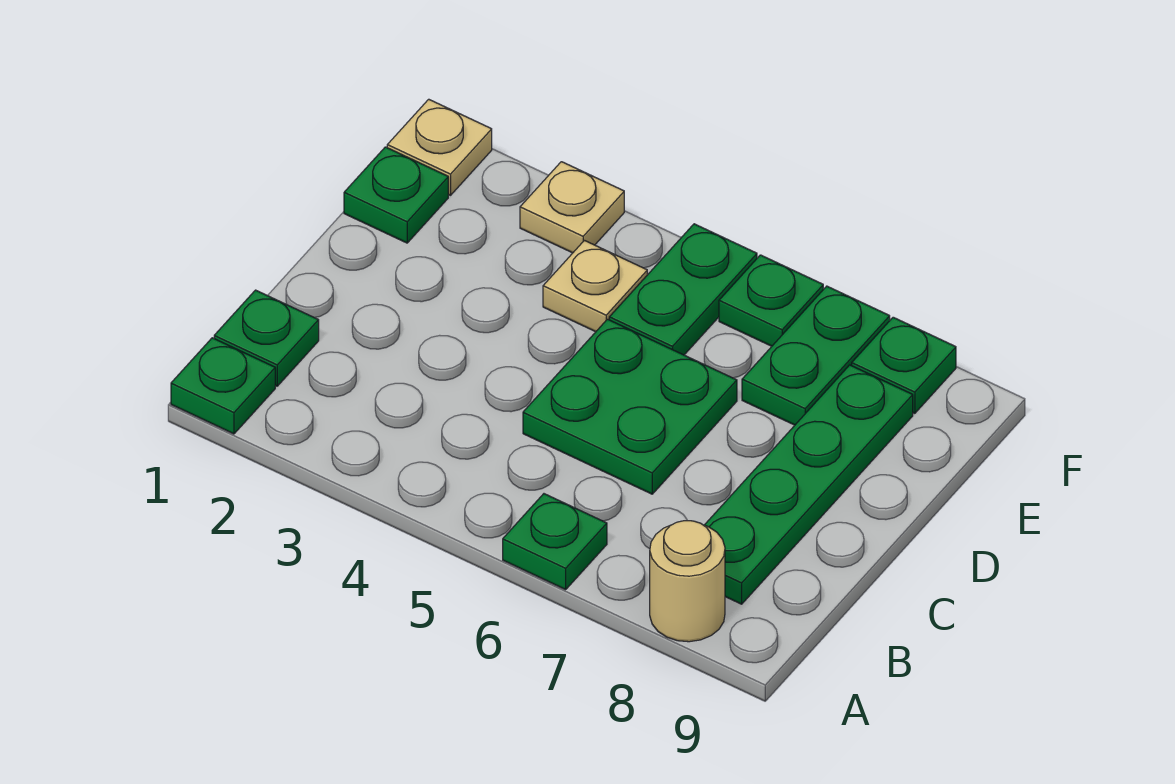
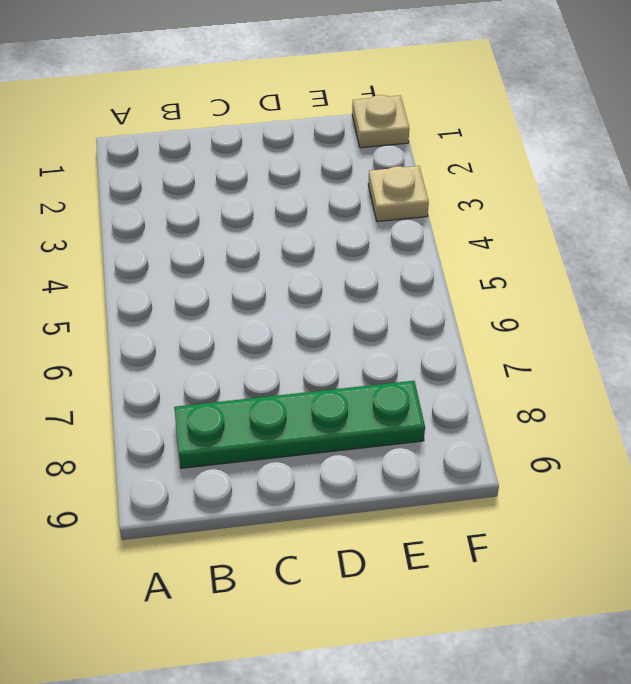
none -> green 1x1 plate [171,338,275,434]
none -> green 1x1 plate [503,494,607,590]
none -> tan 1x1 round brick [650,521,725,642]

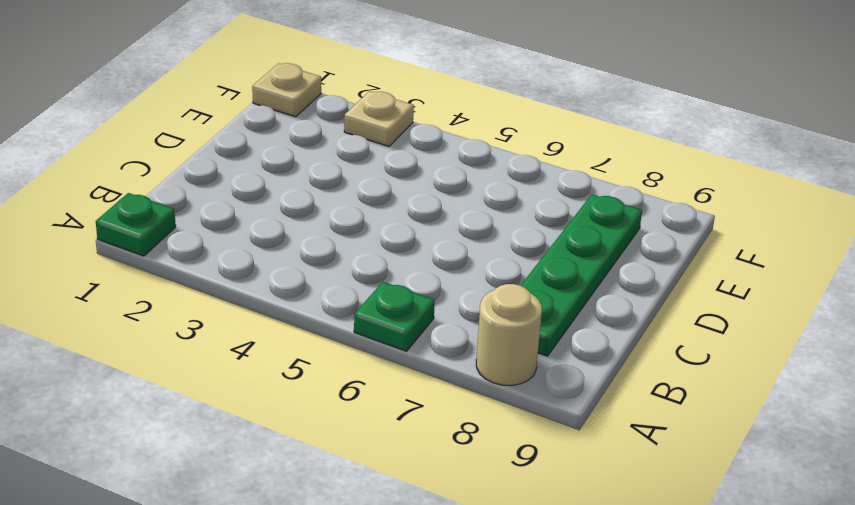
none -> green 1x1 plate [214,290,319,386]
none -> green 2x2 plate [523,319,737,494]
none -> green 1x1 plate [344,147,448,243]

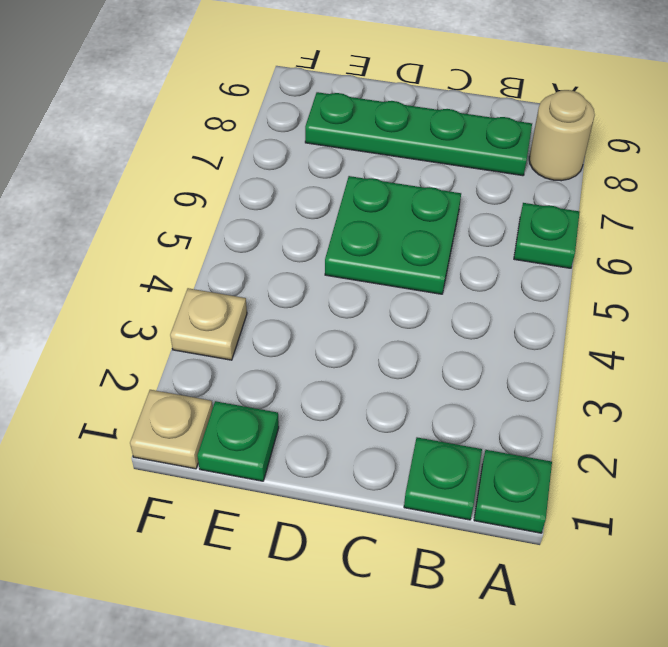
none -> tan 1x1 plate [543,240,647,332]
none -> green 1x2 plate [609,224,757,355]
none -> green 1x2 plate [742,286,890,425]

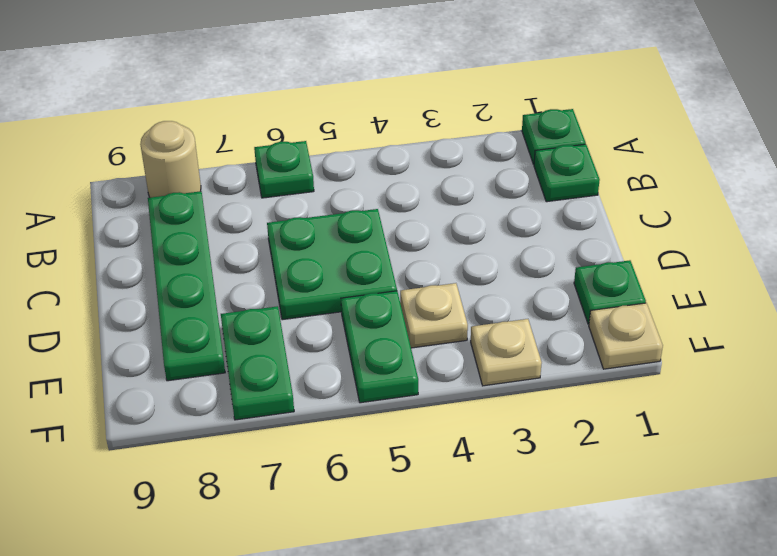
none -> green 1x1 plate [719,255,823,346]
none -> green 1x1 plate [852,317,956,413]

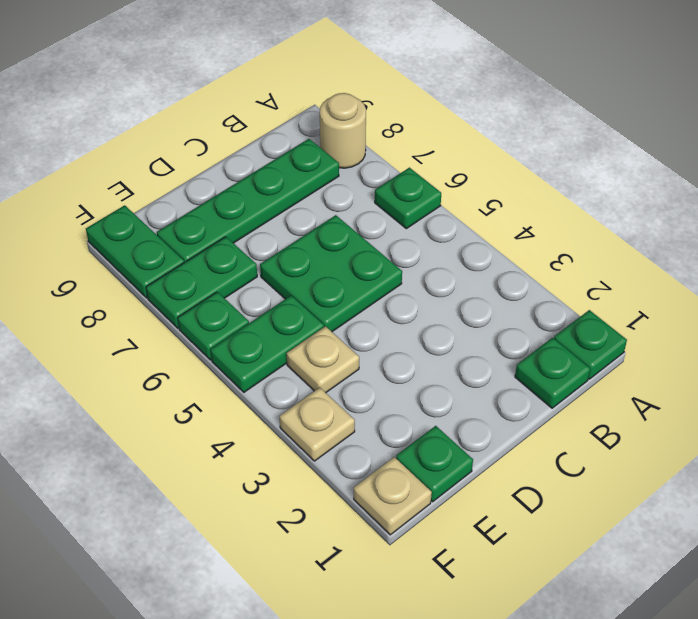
green 1x2 plate [86,205,184,298] -> green 1x1 plate [852,317,956,413]

